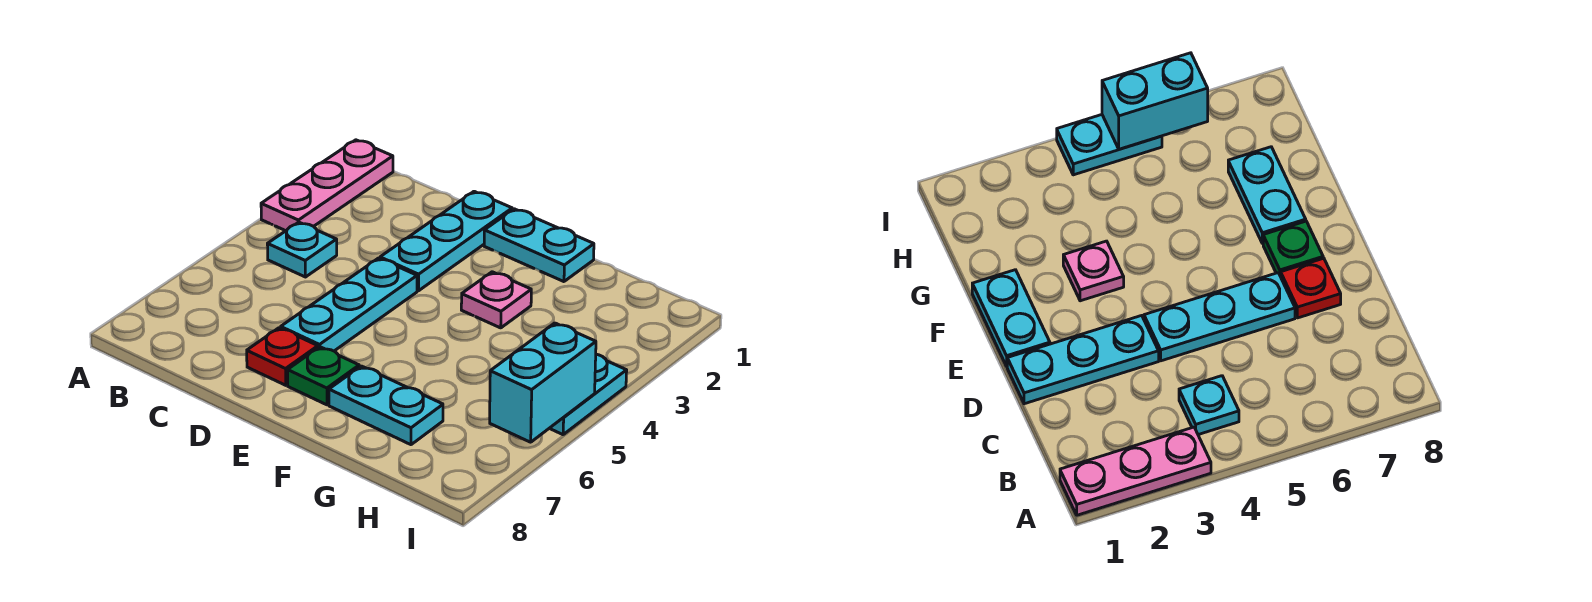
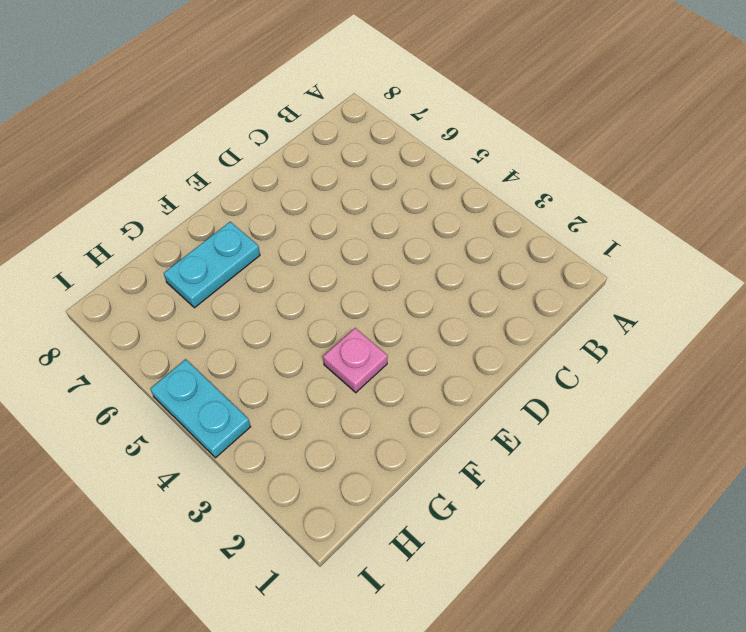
none -> pink 1x3 plate [261,140,393,231]
none -> cyan 1x1 plate [267,222,337,277]

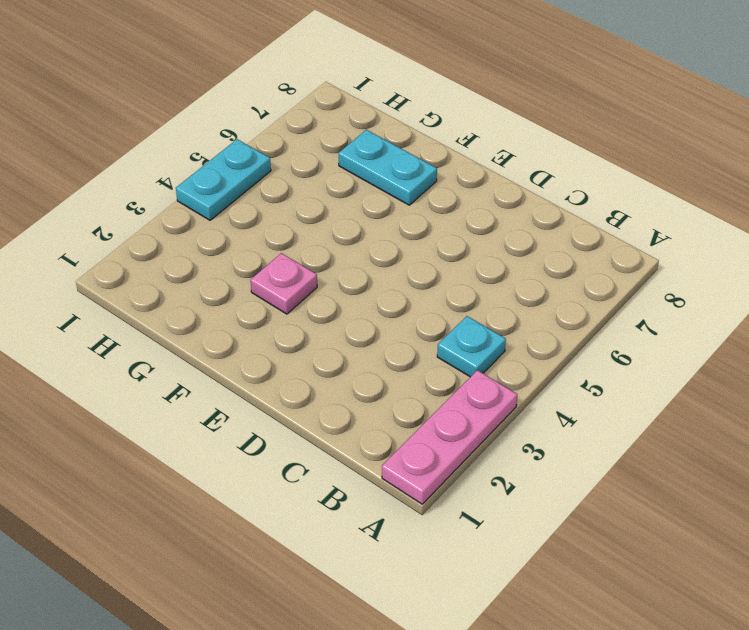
none -> cyan 1x3 plate [380,191,512,291]
none -> cyan 1x3 plate [281,258,417,351]

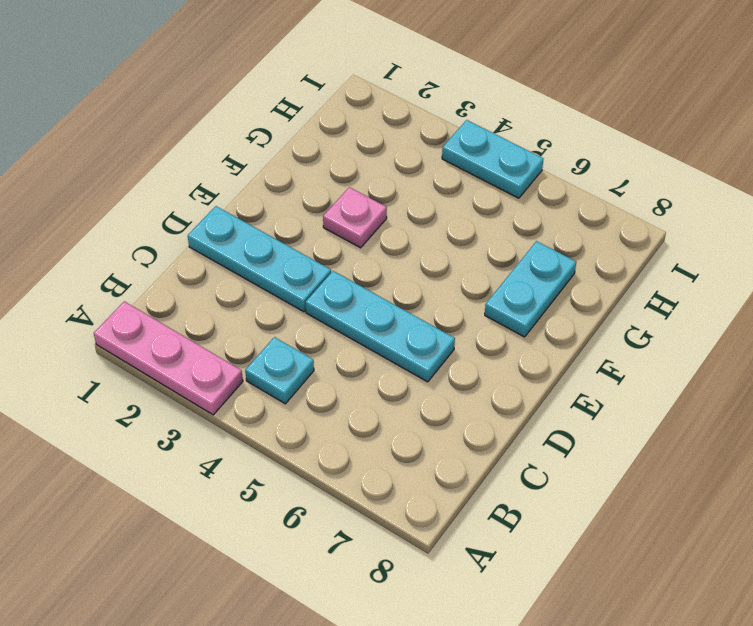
none -> red 1x1 plate [247,328,318,385]
none -> cyan 1x2 plate [484,209,594,282]

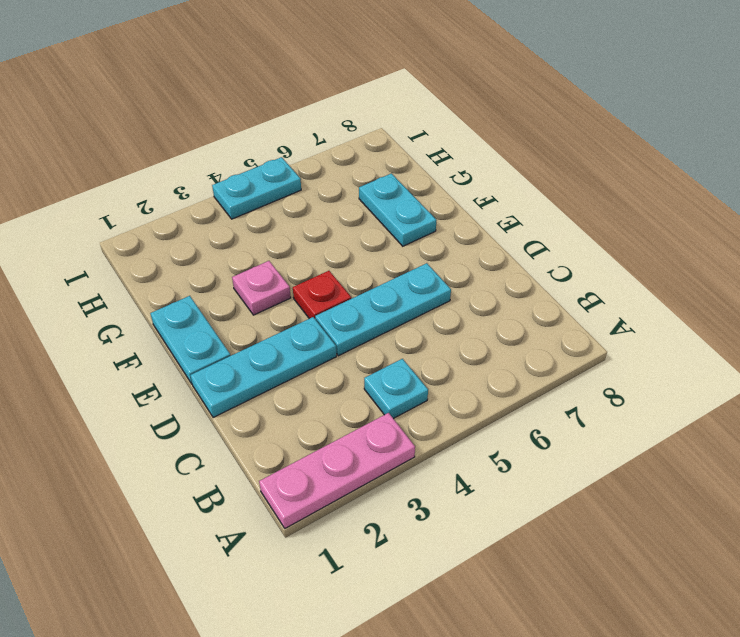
red 1x1 plate [293,271,351,319] -> red 1x1 plate moved to [247,328,318,385]
none -> green 1x1 plate [288,347,359,405]
none -> cyan 1x2 brick [490,323,596,442]

